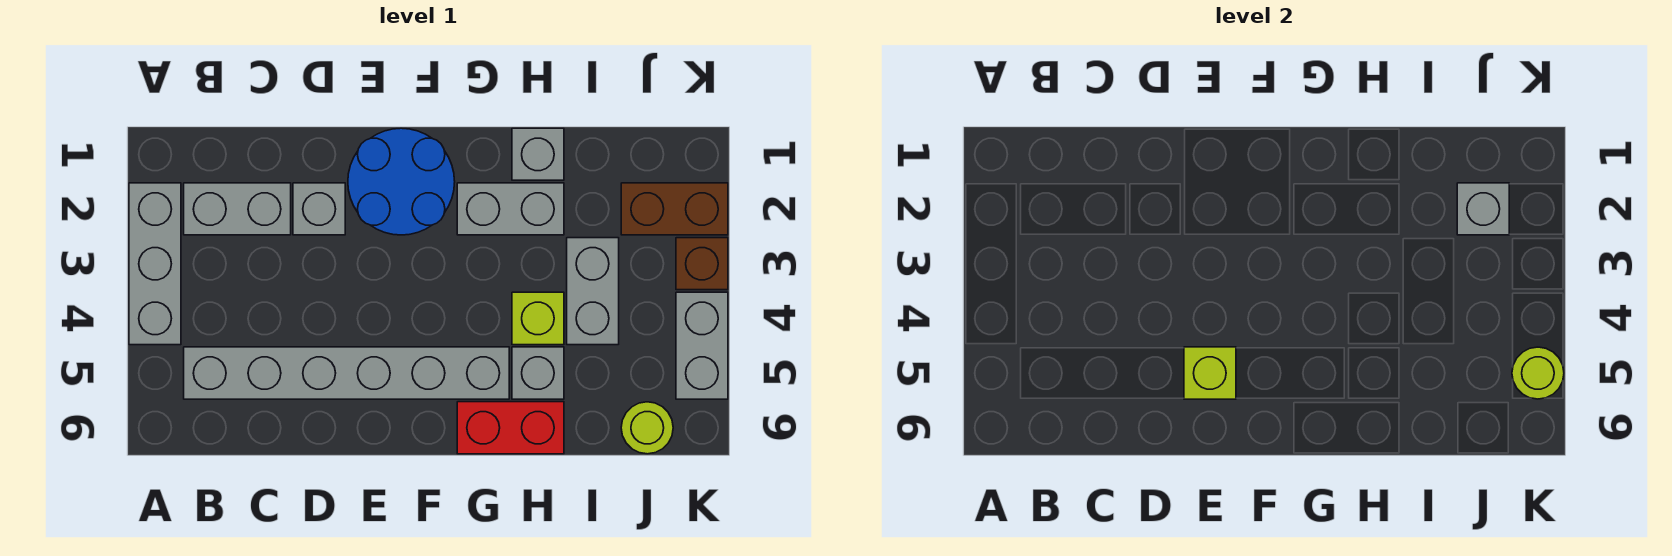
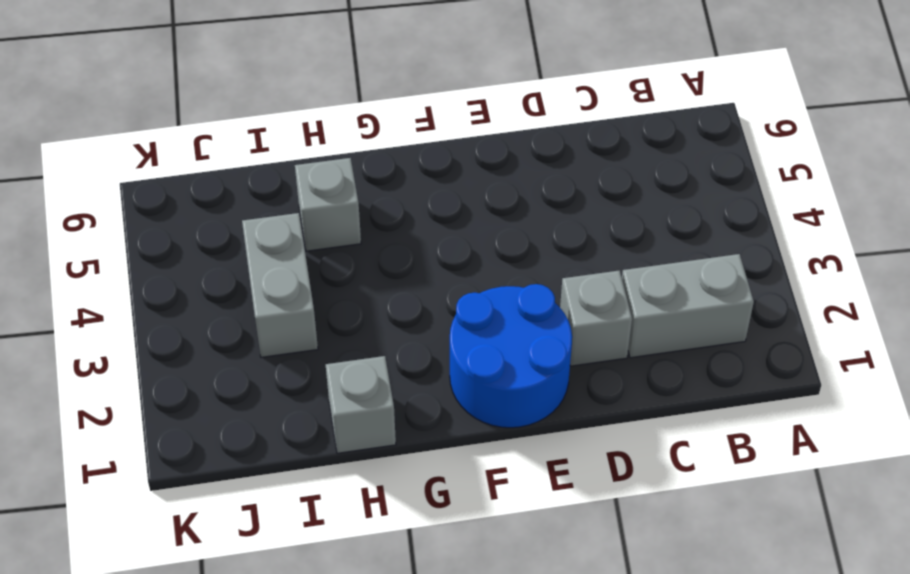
none -> grey 1x3 brick [129,183,181,345]
none -> grey 1x6 brick [184,347,509,399]
none -> grey 1x2 brick [457,183,564,235]

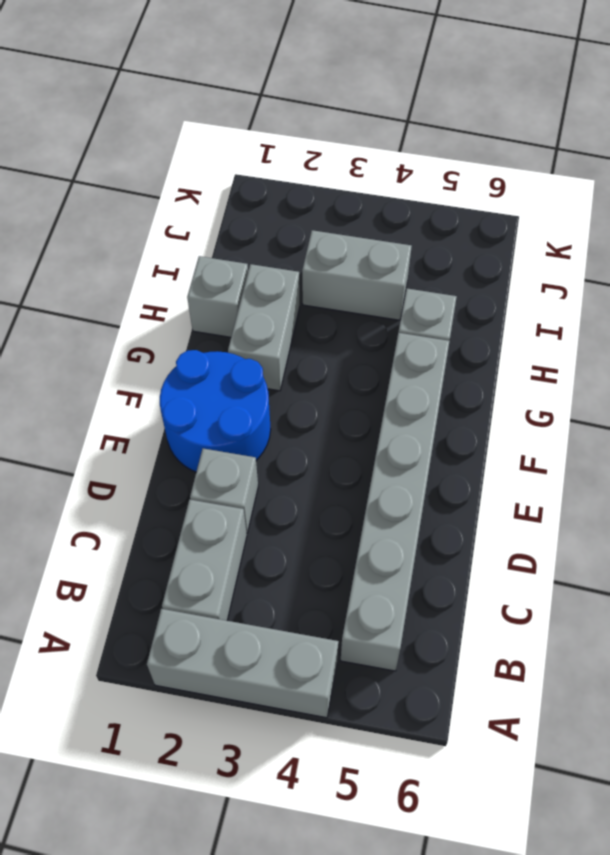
none -> red 1x2 brick [457,402,564,454]
none -> lime 1x1 brick [512,292,564,345]
none -> brown 1x2 brick [621,183,728,235]

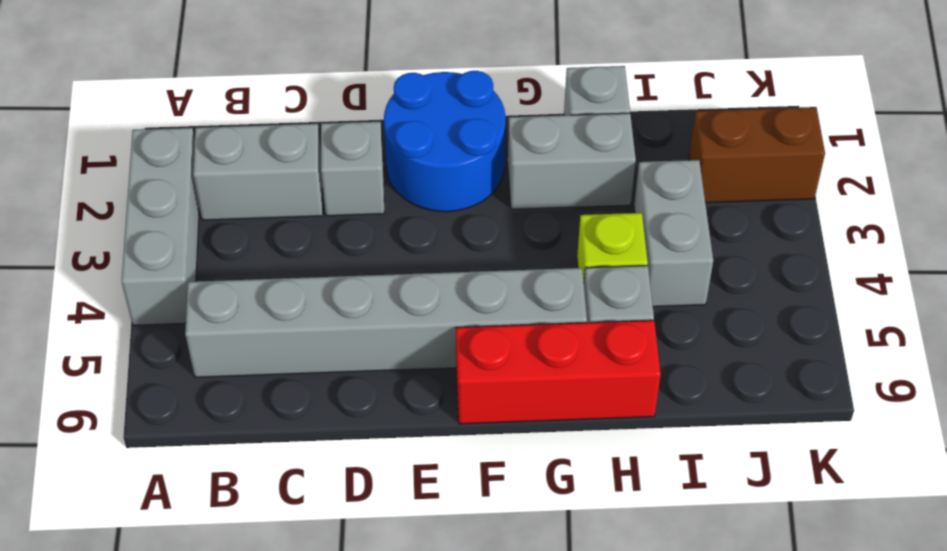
red 1x3 brick [456,320,661,424] -> red 1x2 brick [457,402,564,454]
none -> lime 1x1 round brick [621,402,673,454]
none -> brown 1x1 brick [676,238,728,290]
none -> grey 1x2 brick [676,292,728,399]

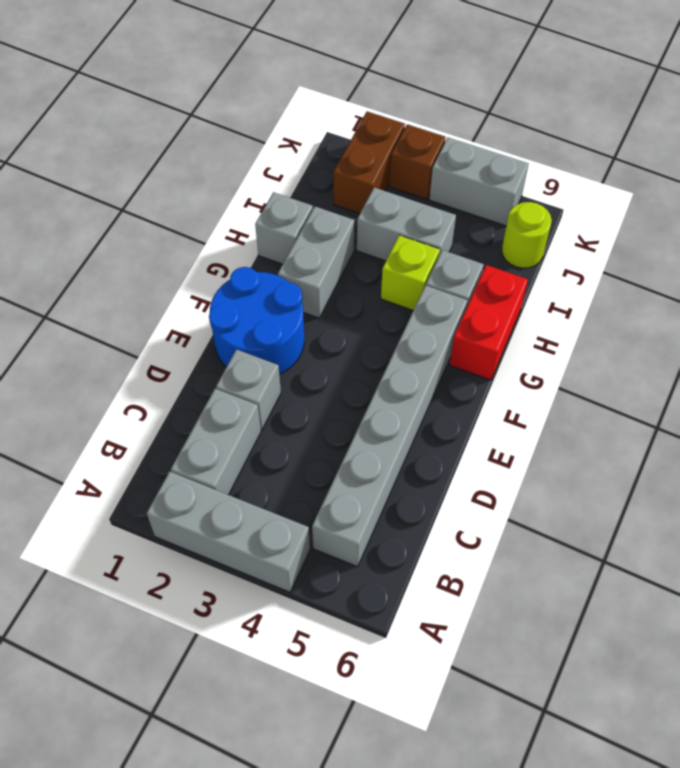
none -> lime 1x1 brick [1184,347,1236,399]
none -> grey 1x1 brick [1457,183,1509,235]
none -> lime 1x1 round brick [1512,347,1564,399]

